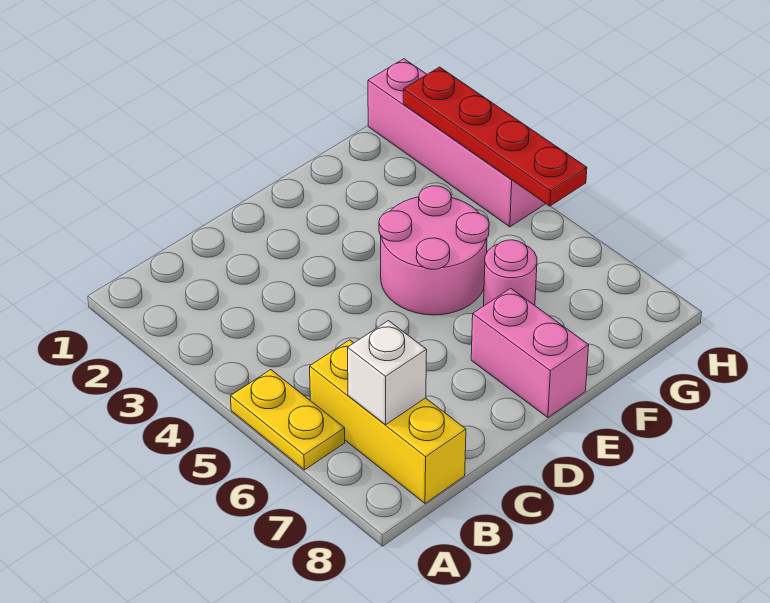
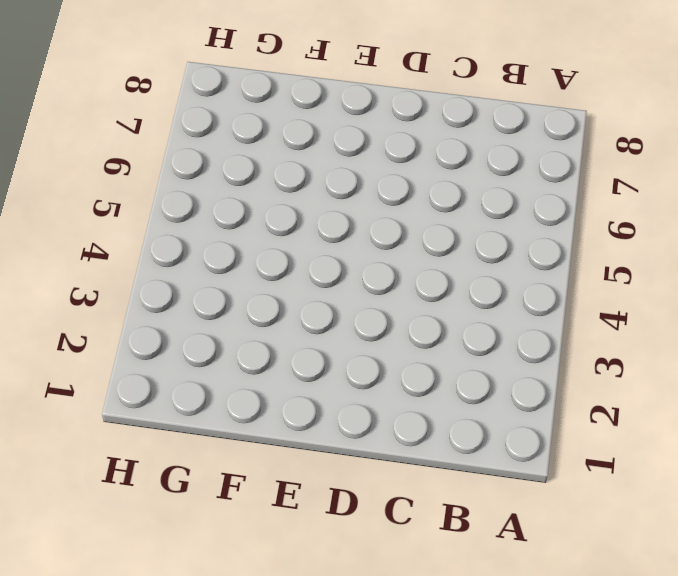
none -> yellow 1x2 plate [230,370,345,470]
none -> yellow 1x3 brick [310,340,466,503]

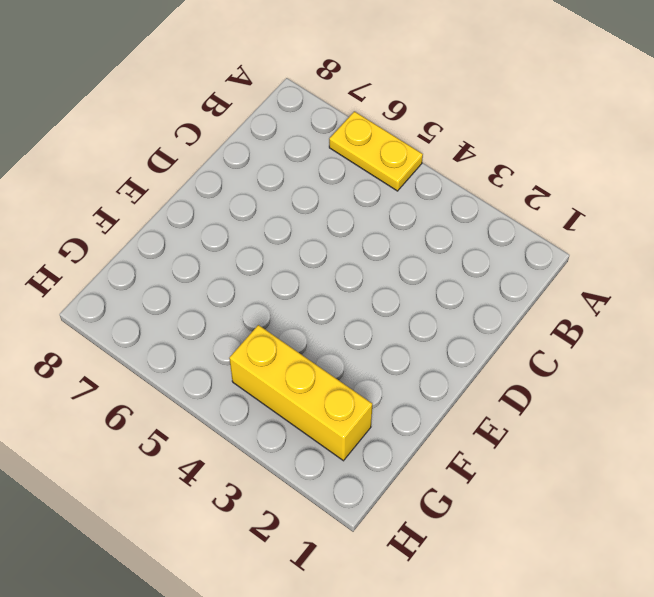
yellow 1x3 brick [229,325,372,461] -> yellow 1x3 brick moved to [310,340,466,503]
none -> pink 2x2 round brick [379,186,489,315]
none -> pink 1x2 brick [471,288,589,418]

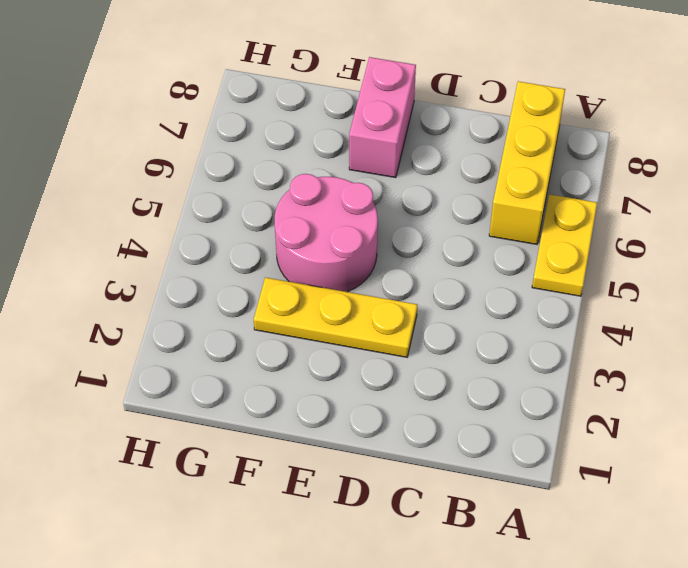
yellow 1x3 plate [254,277,417,357] -> none
none -> pink 1x1 round brick [484,240,537,306]
none -> pink 1x4 brick [368,59,546,227]

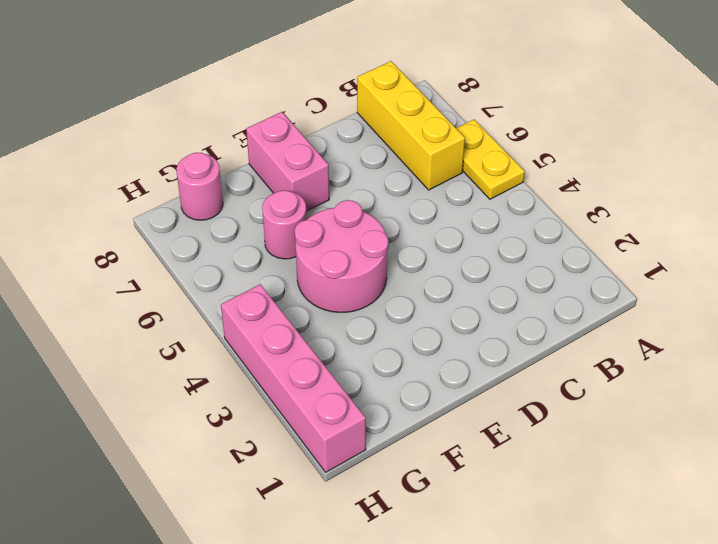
pink 1x1 round brick [176,152,223,220] -> none
none -> white 1x1 brick [348,321,427,425]
none -> red 1x4 plate [403,67,587,206]

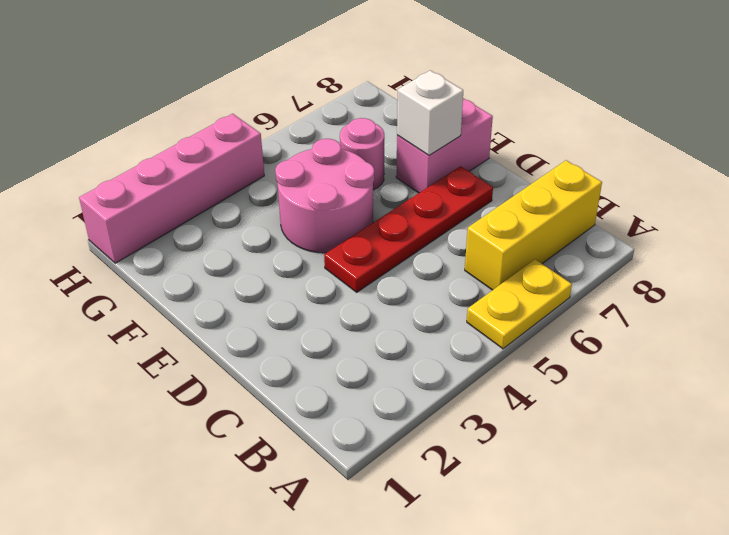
red 1x4 plate [324,166,493,292] -> red 1x4 plate moved to [403,67,587,206]
white 1x1 brick [397,70,463,155] -> white 1x1 brick moved to [348,321,427,425]

